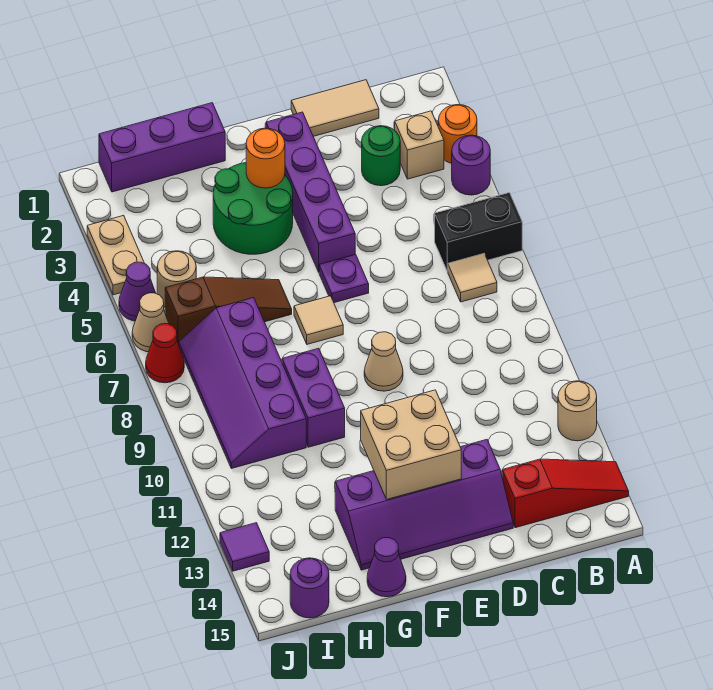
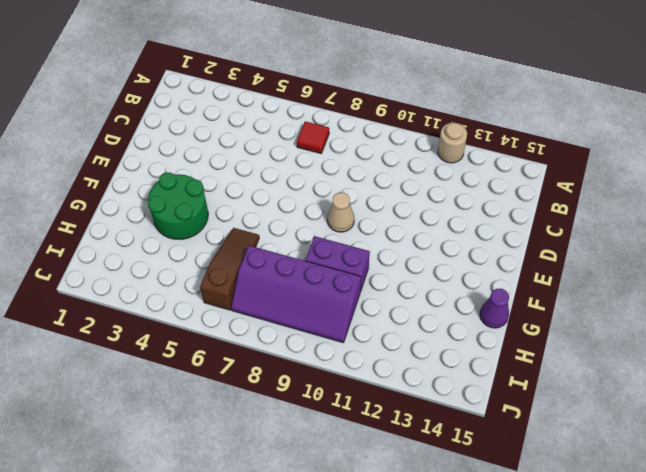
red 1x1 tile [297,121,329,153] -> tan 1x1 tile [448,254,497,302]
none -> orange 1x1 round brick [438,105,477,164]
none -> purple 1x1 round brick [452,135,490,195]
none -> black 1x2 brick [435,193,522,271]

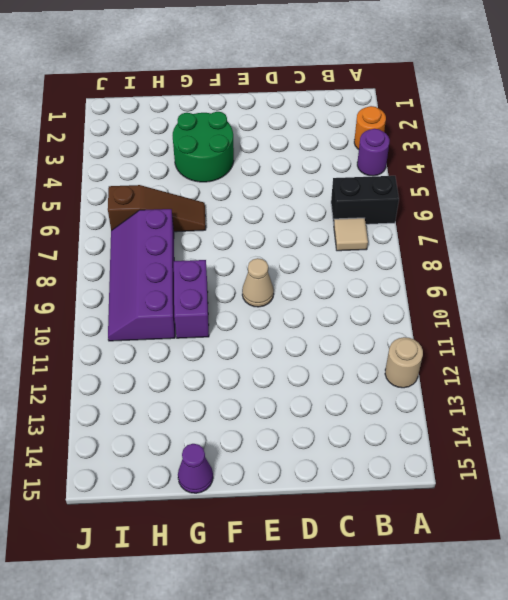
none -> red 1x3 slope [502,459,629,528]
none -> tan 1x1 brick [395,111,444,179]
none -> tan 1x2 tile [291,80,379,136]

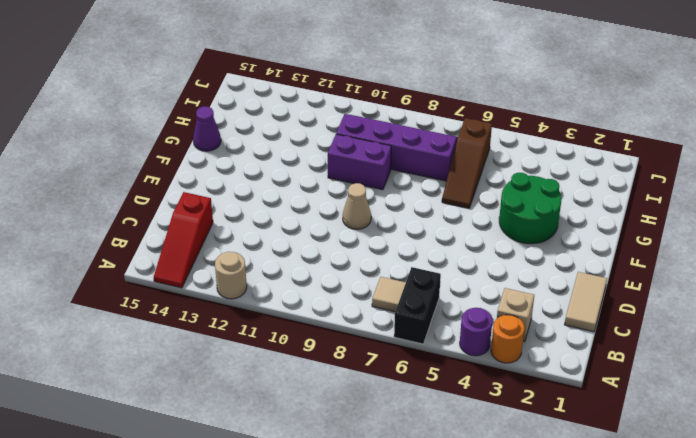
none -> green 1x1 round brick [362,126,400,186]
none -> purple 2x4 slope [335,440,513,570]
none -> purple 1x4 brick [266,112,355,272]

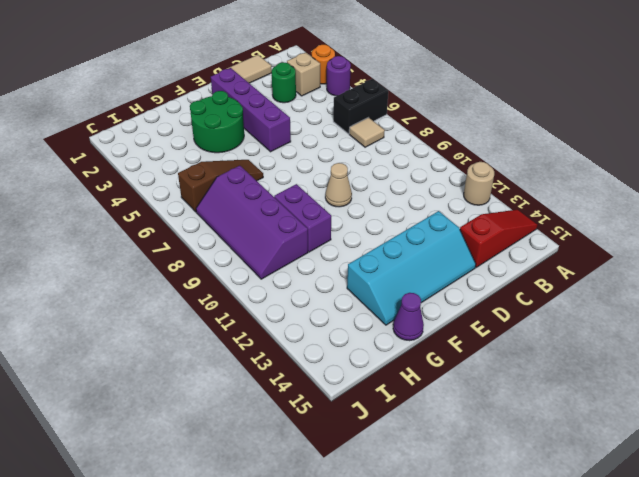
cyan 2x4 slope [347,211,476,325] -> purple 2x4 slope [335,440,513,570]
none -> purple 1x1 plate [319,254,369,303]
none -> tan 1x1 tile [294,296,343,344]
none -> purple 1x3 brick [99,103,225,192]

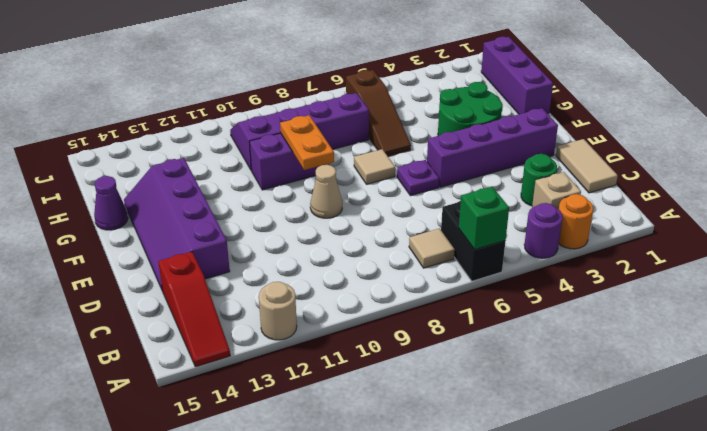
green 1x1 brick [459,187,509,250] -> none
orange 1x2 plate [280,115,334,170] -> none
none -> tan 1x1 round brick [157,251,196,307]
none -> purple 1x1 round brick [290,558,329,618]
none -> tan 1x2 plate [87,215,145,295]

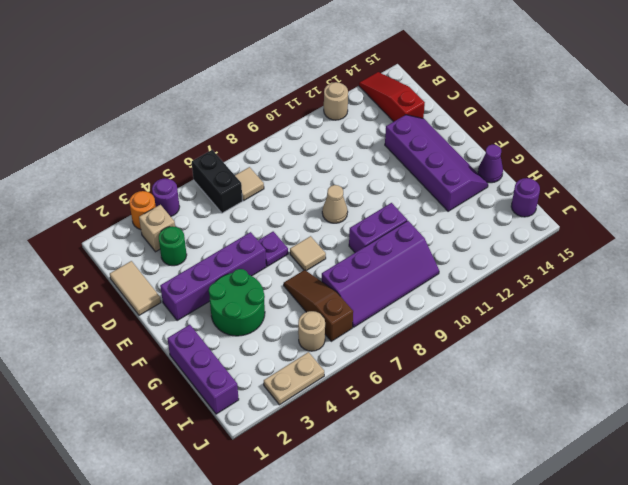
none -> purple 1x1 cone [119,262,155,321]
none -> tan 1x1 cone [132,293,169,352]
none -> red 1x1 cone [146,324,184,383]

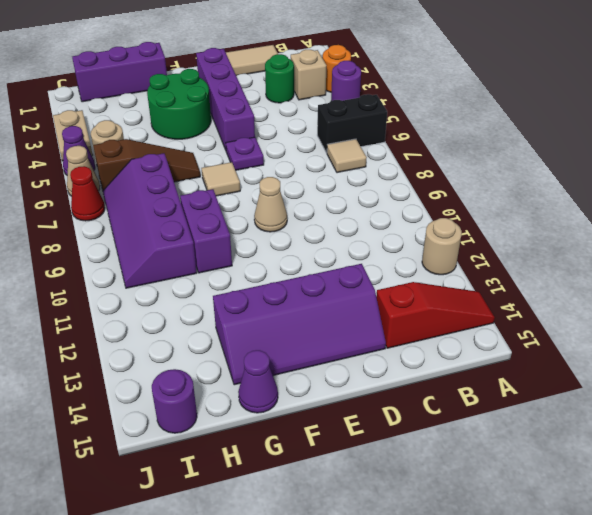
none -> purple 1x1 tile [220,523,269,571]
none -> tan 2x2 brick [361,390,461,499]
none -> orange 1x1 round brick [246,128,285,188]

